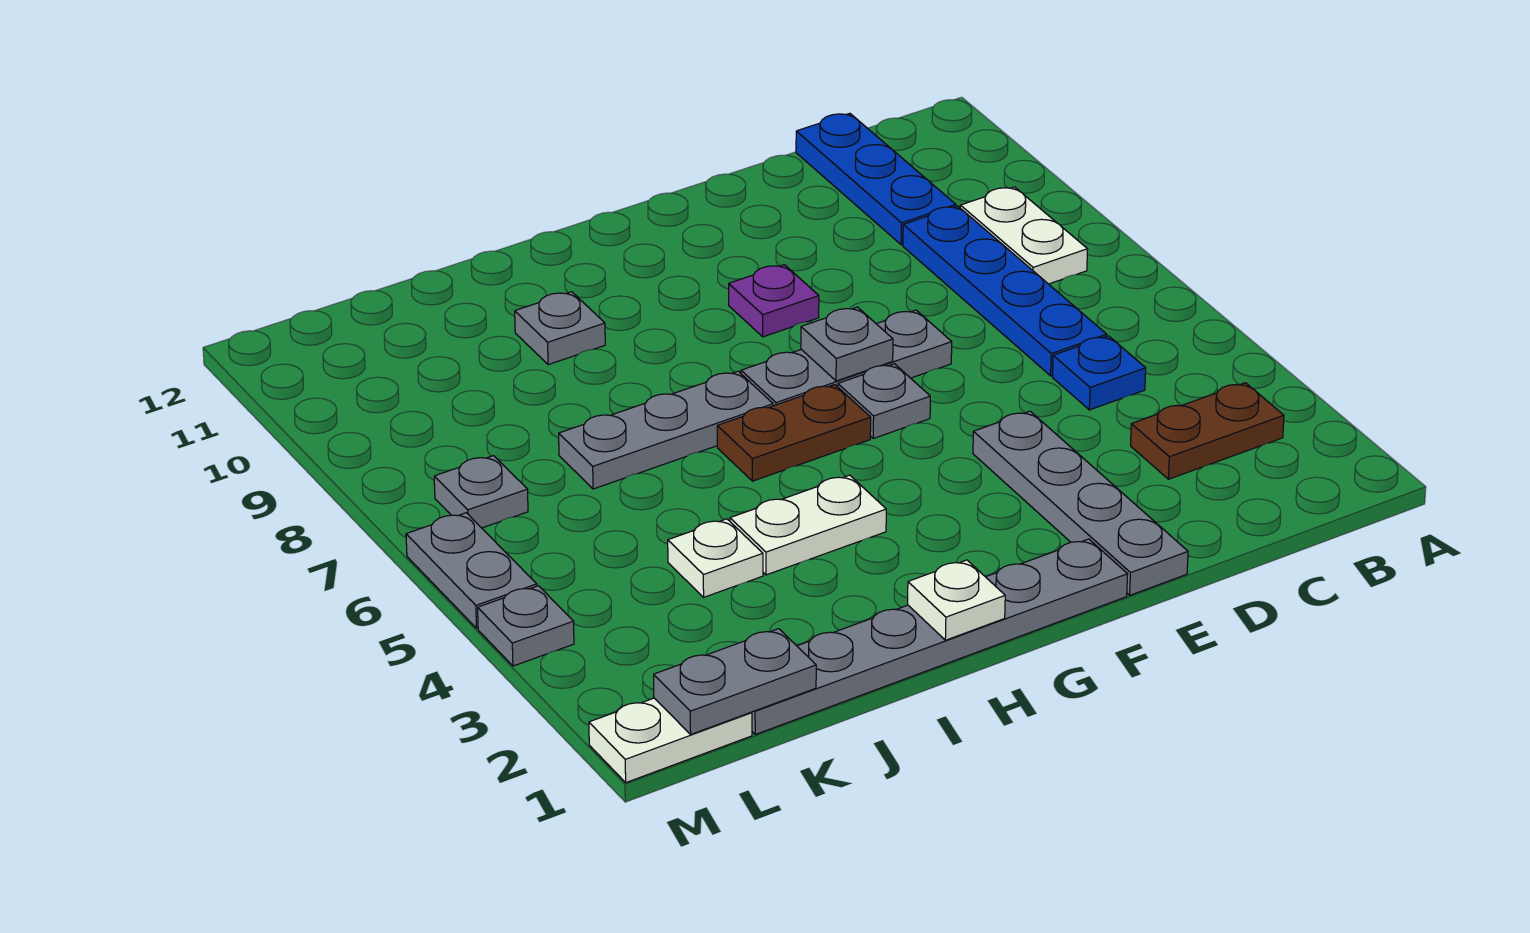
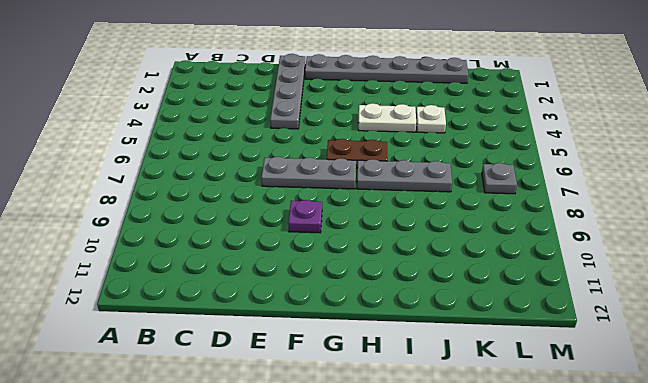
none -> brown 1x2 plate [1131,383,1284,479]
none -> white 1x2 plate [960,187,1088,284]
none -> blue 1x1 plate [1052,336,1146,410]

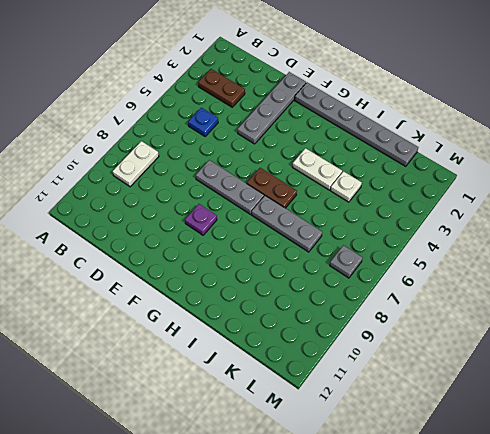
none -> blue 1x4 plate [903,206,1107,376]
none -> blue 1x3 plate [796,113,956,245]
none -> grey 1x1 plate [838,364,930,438]

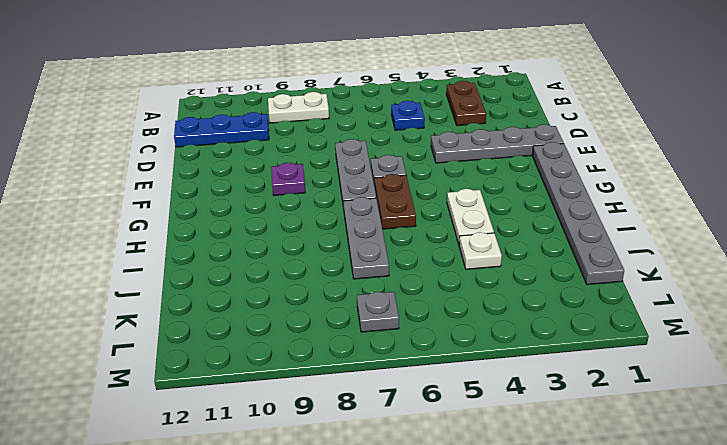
none -> blue 1x4 plate [903,206,1107,376]
none -> grey 1x1 plate [515,292,605,365]
none -> white 1x2 plate [589,698,752,783]

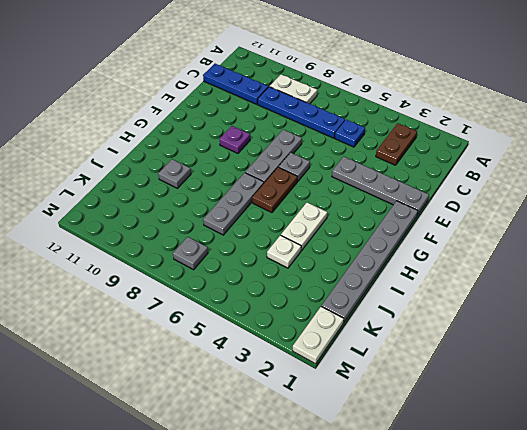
none -> grey 1x1 plate [478,586,574,666]
none -> grey 1x2 plate [406,513,537,628]
none -> grey 1x1 plate [801,307,893,381]

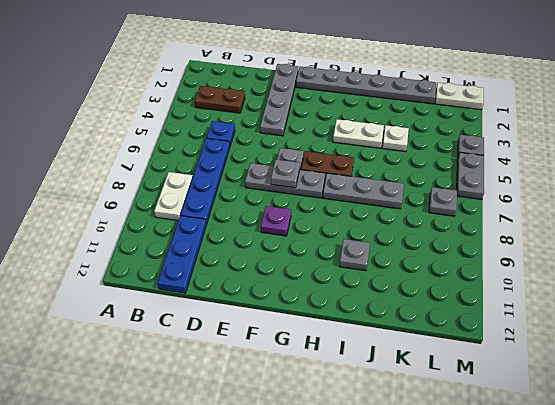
none -> white 1x1 plate [908,560,1005,640]
none -> grey 1x2 plate [654,629,816,734]

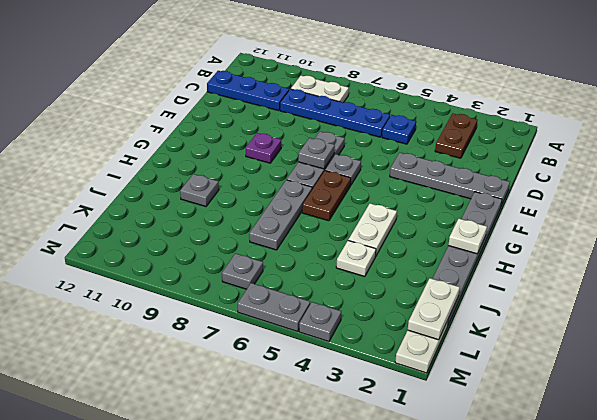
white 1x2 plate [408,278,460,340] -> grey 1x2 plate [654,629,816,734]

